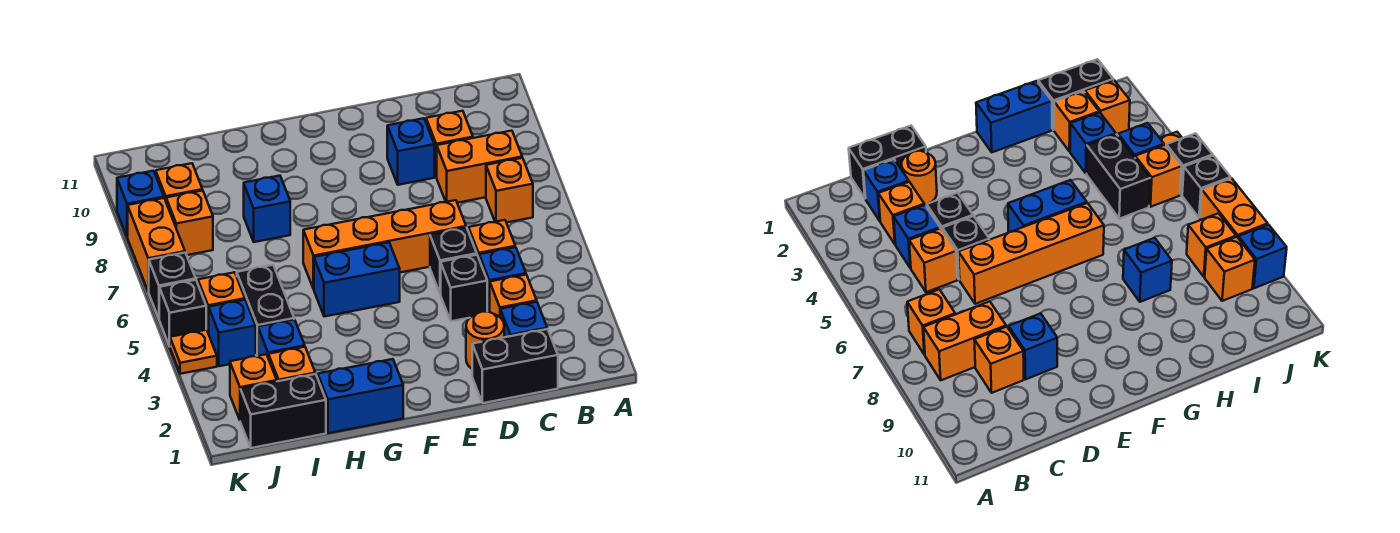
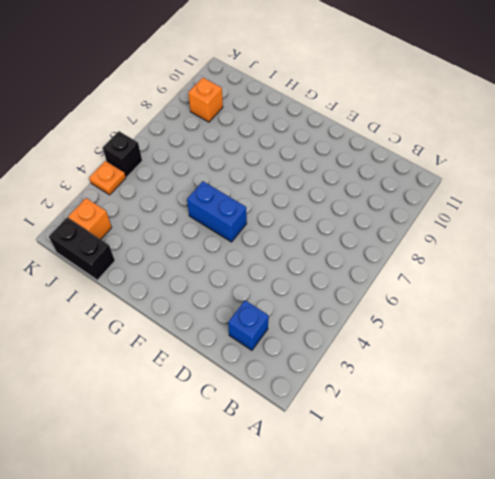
none -> orange 1x1 brick [486,158,533,223]
none -> orange 1x2 brick [437,131,522,203]
none -> black 1x2 brick [472,329,558,403]
none -> orange 1x1 brick [490,275,537,317]

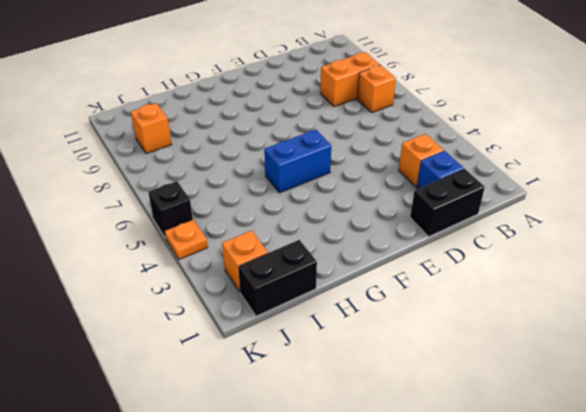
none -> blue 1x1 brick [479,247,526,312]
none -> orange 1x1 brick [469,220,515,257]
none -> orange 1x1 brick [426,111,473,177]
none -> orange 1x1 round brick [466,312,504,369]

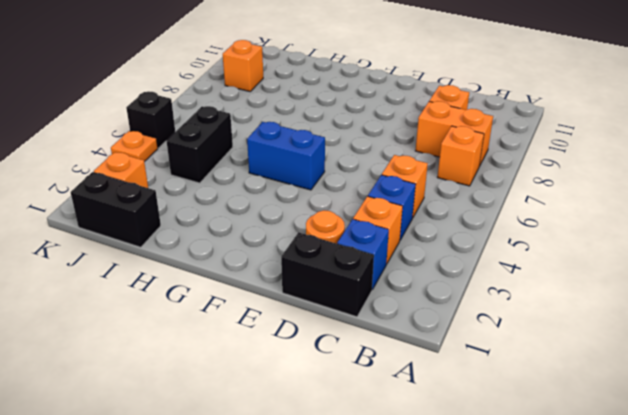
none -> black 1x1 brick [441,255,487,321]
none -> black 1x1 brick [430,227,477,294]
none -> orange 1x4 brick [303,200,466,289]
none -> blue 1x1 brick [387,118,434,185]

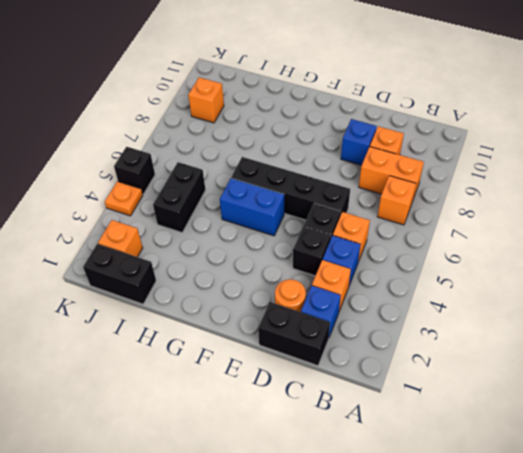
black 1x4 brick [231,157,350,220] -> orange 1x4 brick [303,200,466,289]
none -> blue 1x2 brick [318,359,403,433]
none -> blue 1x1 brick [244,176,290,242]
none -> orange 1x1 brick [269,347,315,381]
none -> blue 1x1 brick [258,319,305,359]

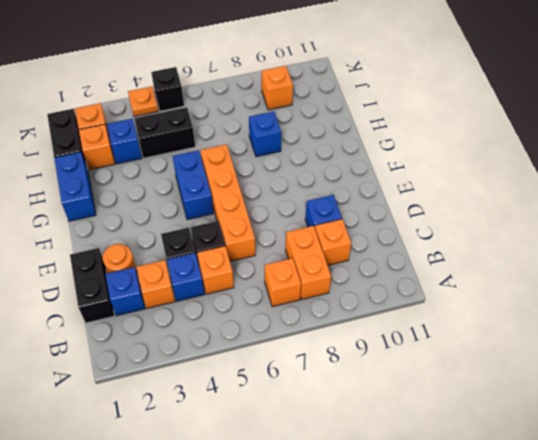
none -> blue 1x1 brick [209,300,256,366]
none -> orange 1x1 brick [198,272,245,334]
none -> orange 1x1 brick [166,190,213,255]
none -> black 1x1 brick [149,253,196,318]

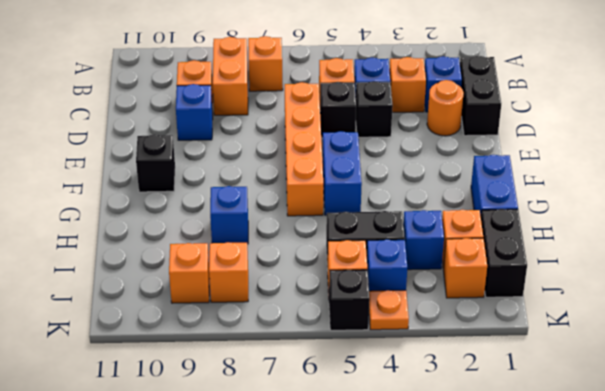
black 1x1 brick [136,134,175,192] -> black 1x1 brick moved to [149,253,196,318]
none -> orange 1x2 brick [128,198,185,292]
none -> blue 1x1 brick [117,171,164,237]

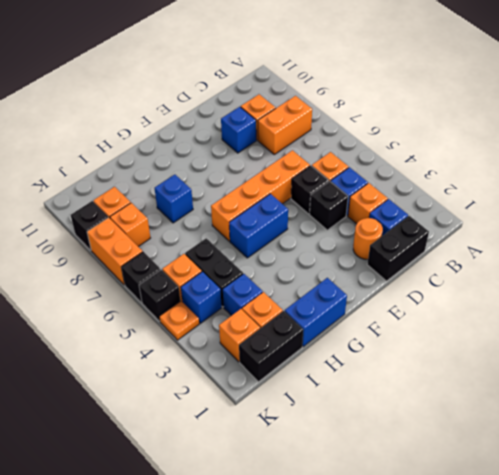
black 1x1 brick [71,201,108,250] -> blue 1x1 brick [117,171,164,237]
none -> orange 1x1 brick [486,158,533,223]

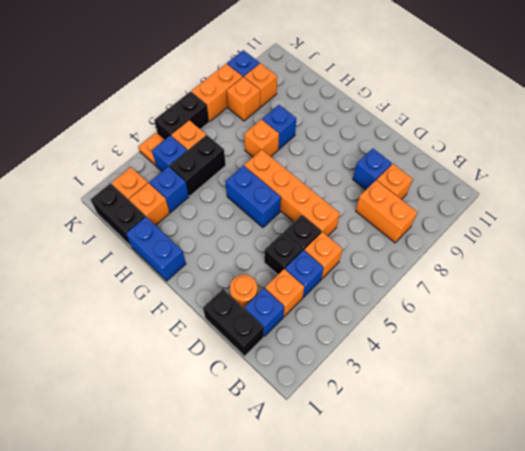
orange 1x1 brick [244,119,279,157] -> orange 1x1 brick moved to [486,158,533,223]

